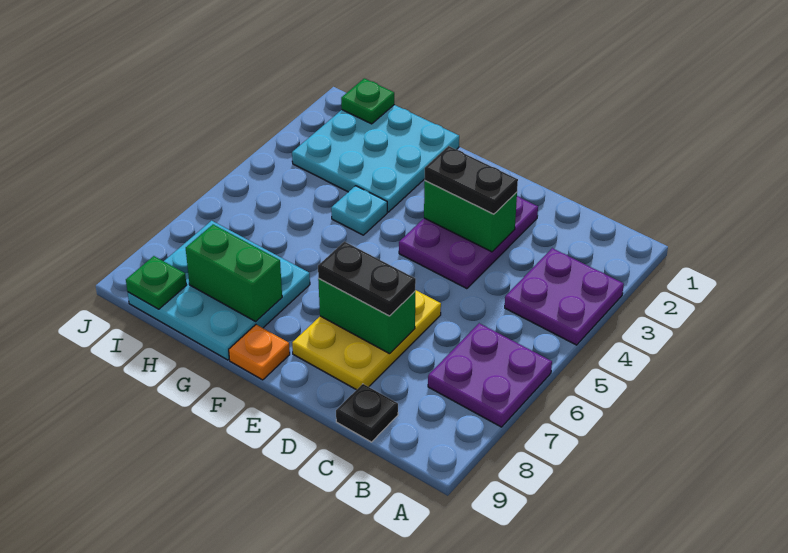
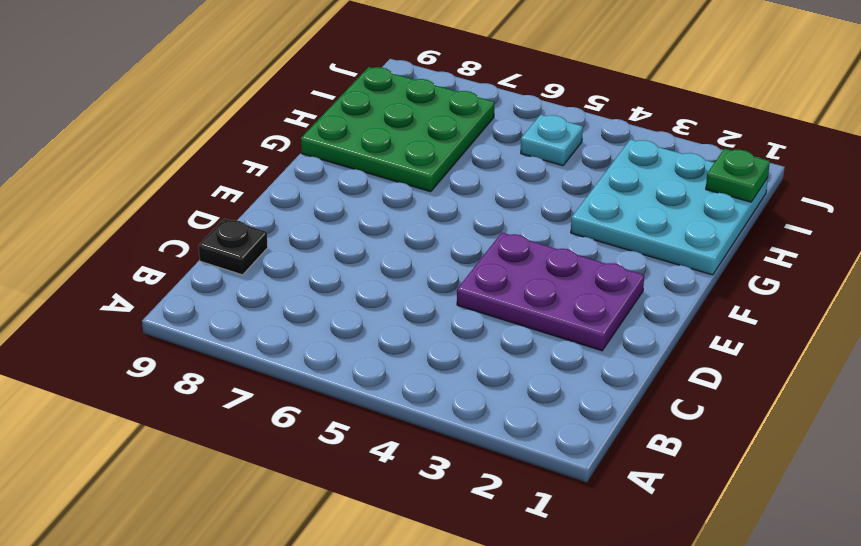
green 3x3 plate [301,67,494,192] -> cyan 3x3 plate [128,221,310,360]
cyan 1x1 plate [521,114,583,166] -> cyan 1x1 plate moved to [331,186,387,235]
none -> purple 2x2 plate [505,248,624,345]
none -> purple 2x2 plate [428,323,552,427]
none -> yellow 2x3 plate [292,290,441,390]

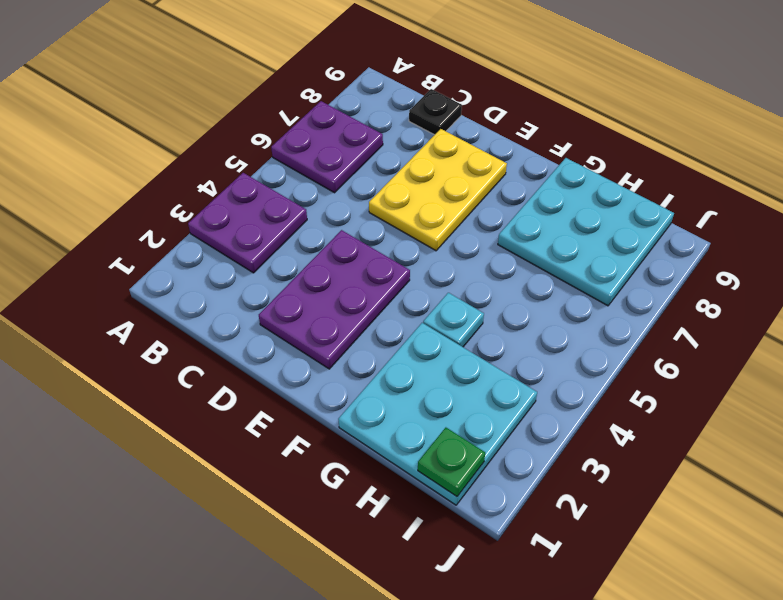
none -> orange 1x1 plate [229,325,290,380]
none -> green 1x2 brick [424,181,517,252]
none -> green 1x2 brick [318,279,415,354]

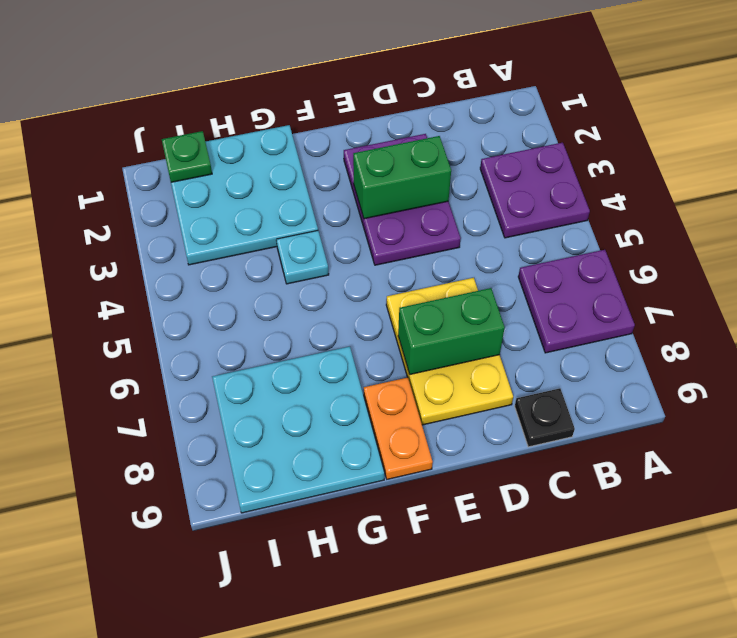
orange 1x2 plate [364,377,433,479] -> orange 1x1 plate [229,325,290,380]
none -> green 1x2 brick [186,224,282,321]
none -> green 1x1 plate [126,256,186,309]
none -> black 1x2 plate [425,146,518,214]

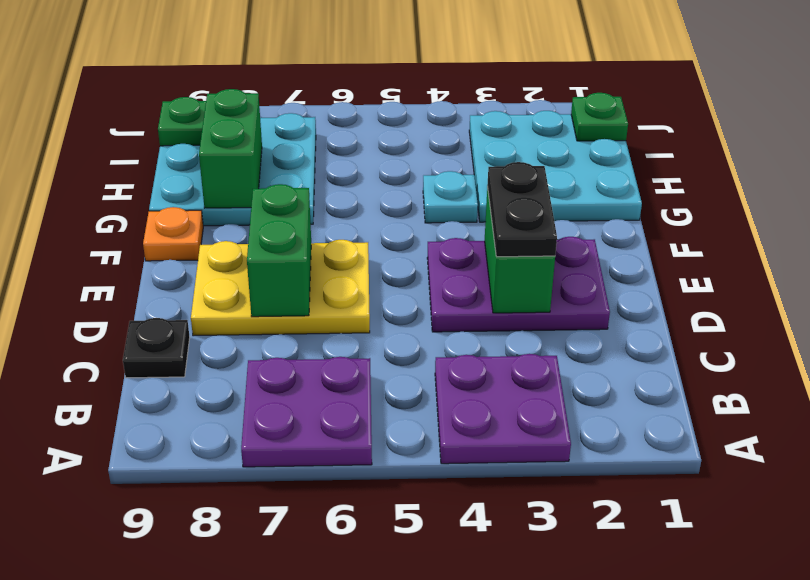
none -> black 1x2 plate [318,242,416,316]

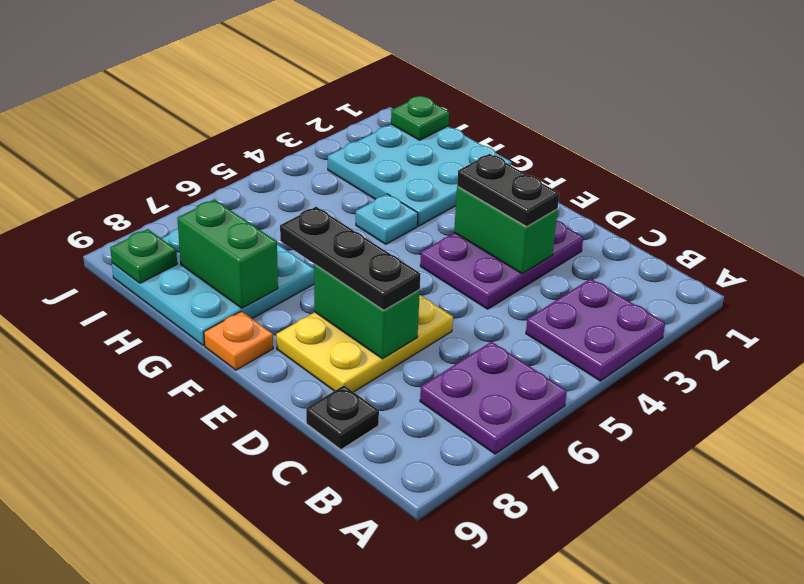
black 1x3 plate [280,207,420,310] -> black 1x2 plate [318,242,416,316]

